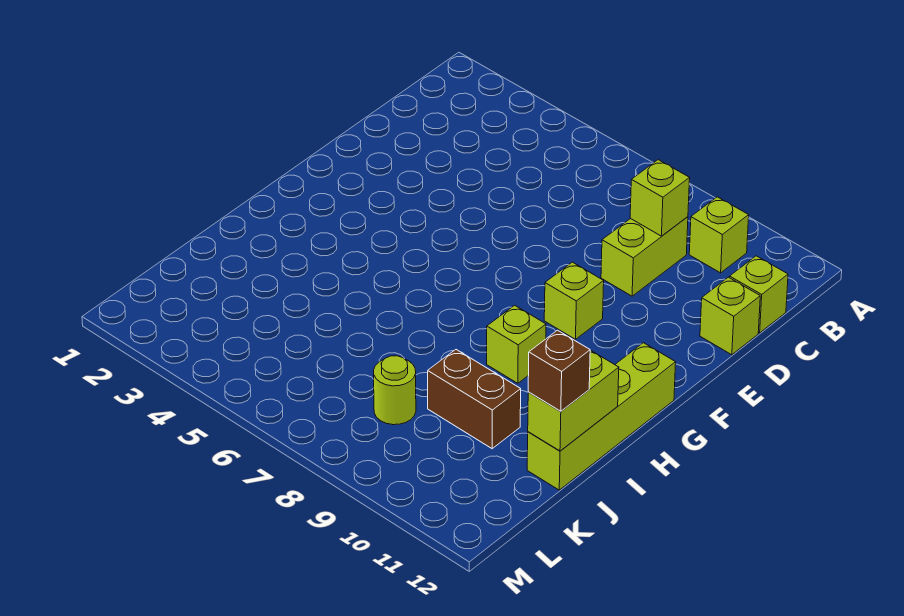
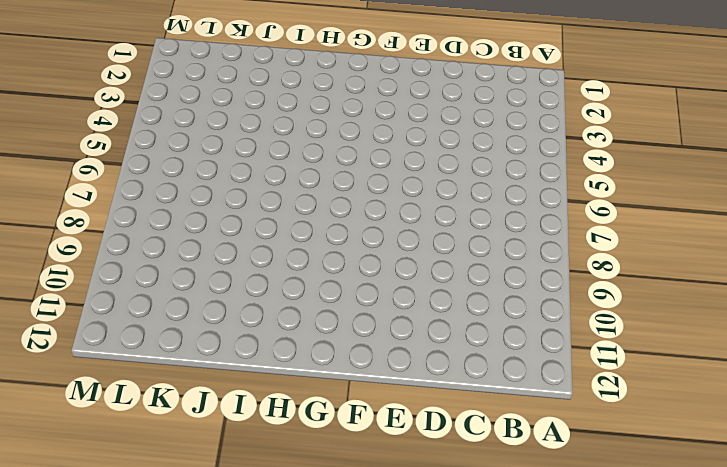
none -> lime 1x1 brick [689,197,749,273]
none -> lime 1x2 brick [601,217,688,296]
none -> lime 1x1 brick [730,256,788,333]

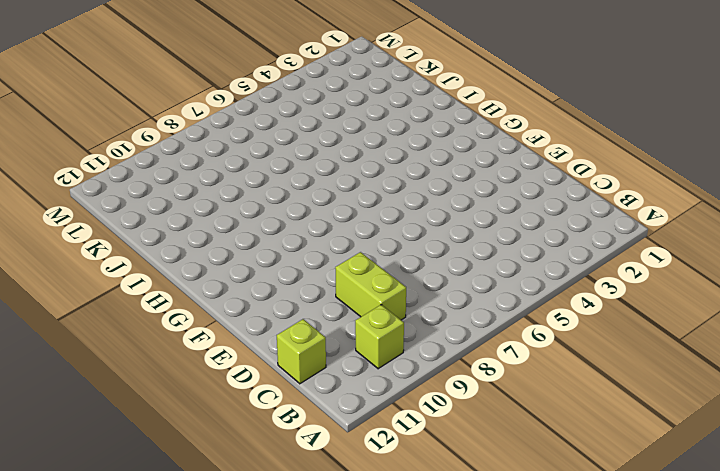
none -> lime 1x1 brick [700,277,760,355]
none -> lime 1x1 brick [544,262,604,339]
none -> lime 1x4 brick [527,343,676,490]

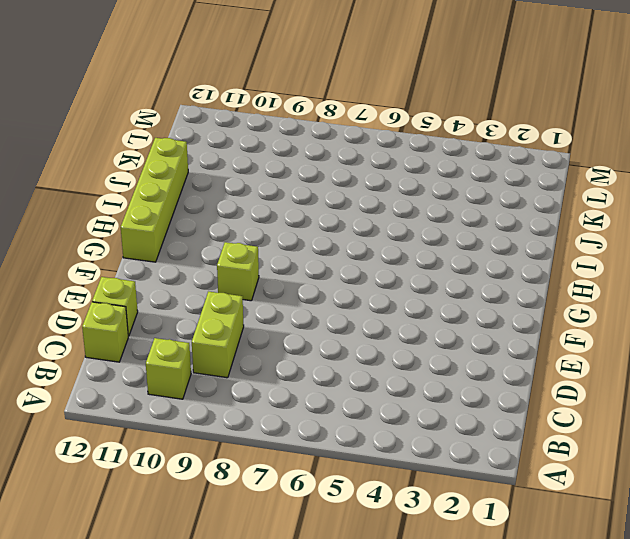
none -> lime 1x1 brick [487,305,546,383]
none -> brown 1x2 brick [428,350,521,449]
none -> lime 1x1 round brick [374,356,416,425]

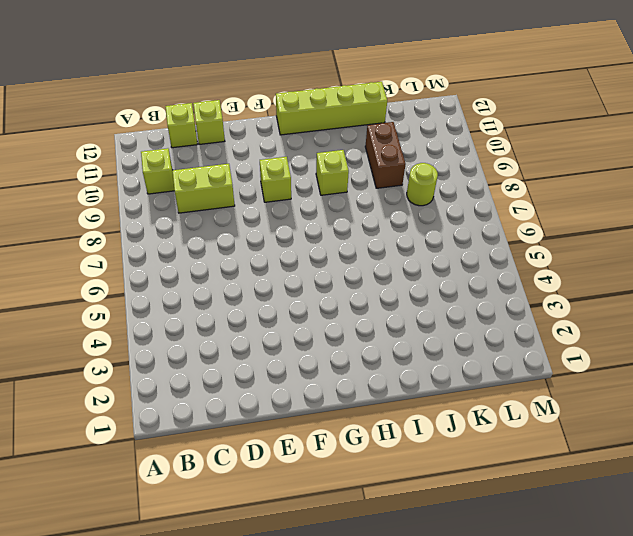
none -> lime 1x1 brick [630,160,690,236]
none -> lime 1x2 brick [528,350,619,451]
none -> brown 1x1 brick [528,330,590,411]

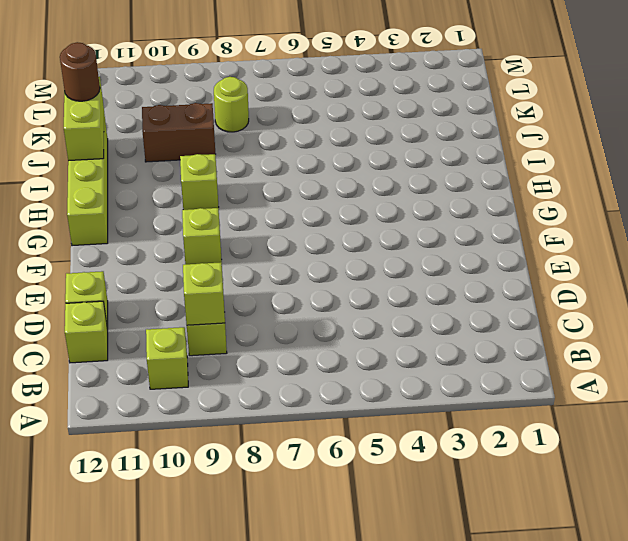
brown 1x1 round brick [60,42,100,101] -> brown 1x1 brick [528,330,590,411]

